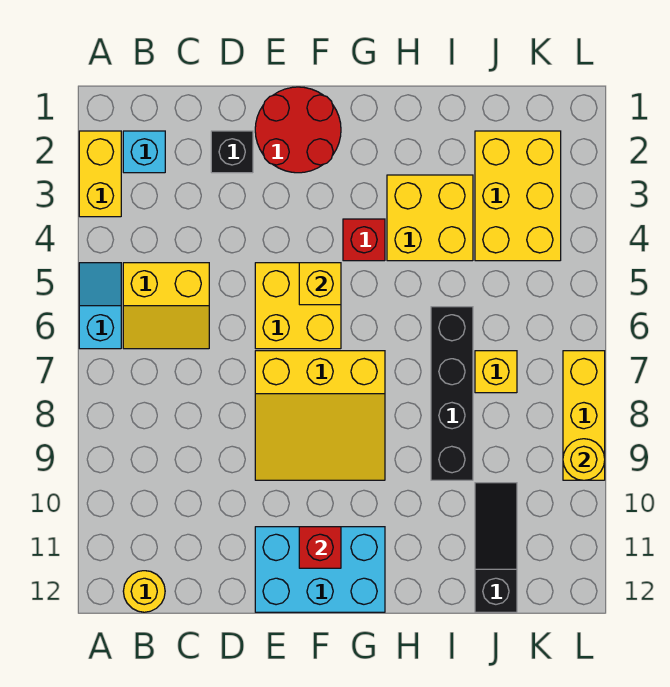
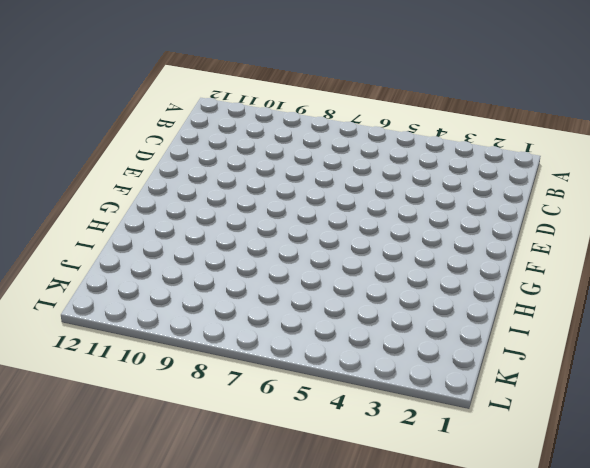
none -> yellow 1x2 brick [79,131,121,217]
none -> cyan 1x2 slope [79,263,121,349]
none -> cyan 1x1 brick [123,131,165,173]

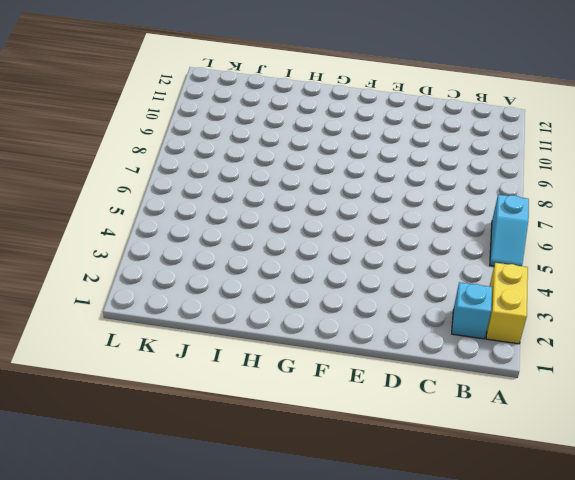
none -> yellow 2x2 slope [123,263,209,349]
none -> yellow 1x1 round brick [123,571,165,612]
none -> black 1x1 brick [211,131,253,173]

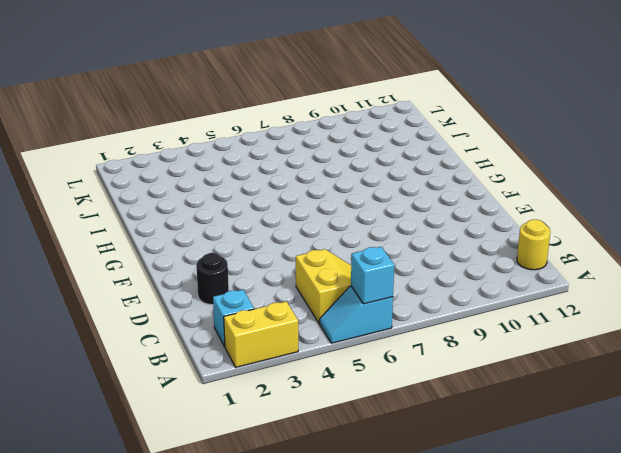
cyan 1x1 brick [351,247,394,304] -> none
black 1x1 round brick [196,253,229,305] -> black 1x1 brick [211,131,253,173]
none -> red 2x2 round brick [255,87,341,173]
none -> yellow 2x2 brick [255,263,341,349]
none -> yellow 3x3 slope [255,351,385,480]

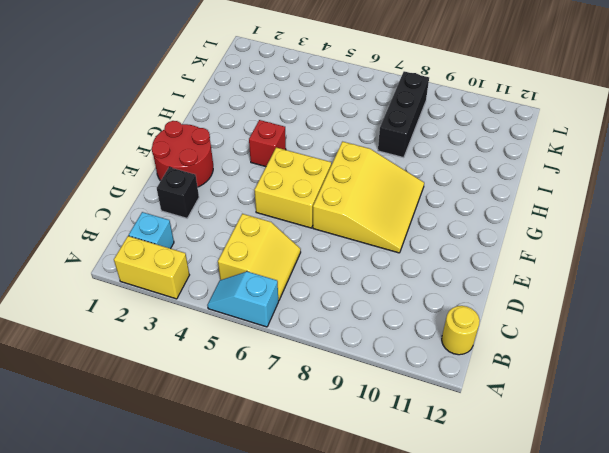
black 1x3 brick [378,71,429,158] -> black 1x4 brick [431,307,473,480]
none -> cyan 2x3 brick [255,527,385,612]
none -> yellow 2x2 brick [387,175,473,261]
none -> yellow 2x3 brick [475,131,561,261]

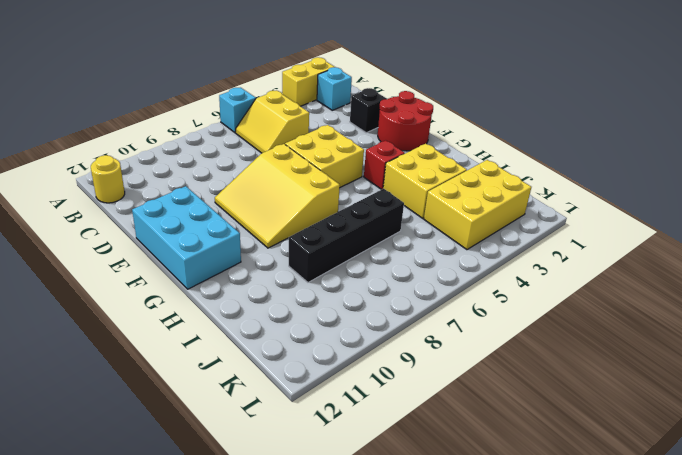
none -> yellow 1x1 brick [475,351,517,393]
none -> black 1x3 slope [475,483,517,612]
none -> yellow 1x3 brick [563,351,605,480]

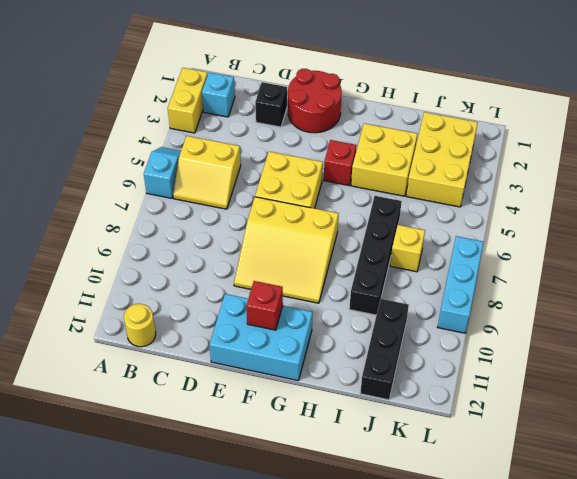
black 1x3 brick [360,299,409,400] -> black 1x3 slope [475,483,517,612]
cyan 1x3 brick [438,236,484,333] -> yellow 1x3 brick [563,351,605,480]
none -> yellow 1x1 brick [299,263,341,305]
none -> yellow 1x1 round brick [563,439,605,480]

